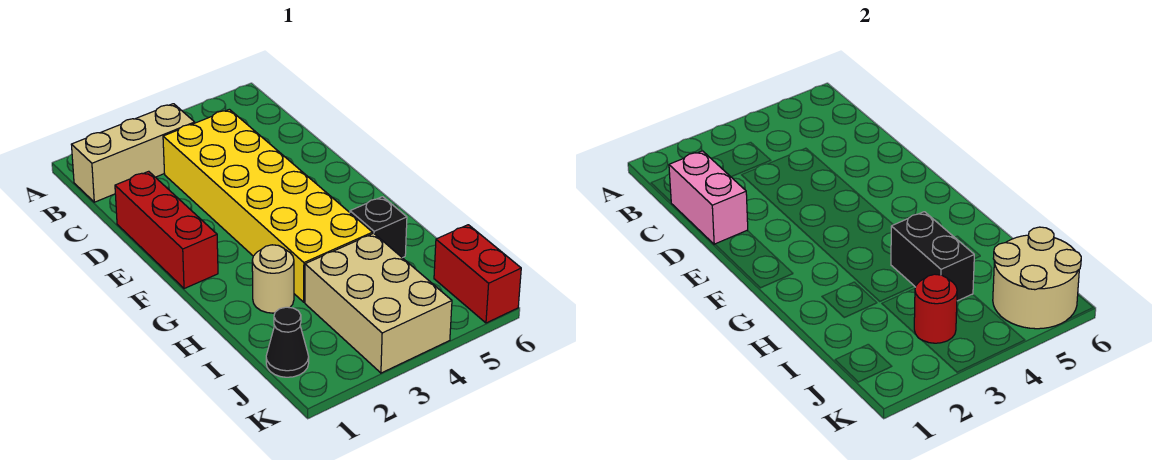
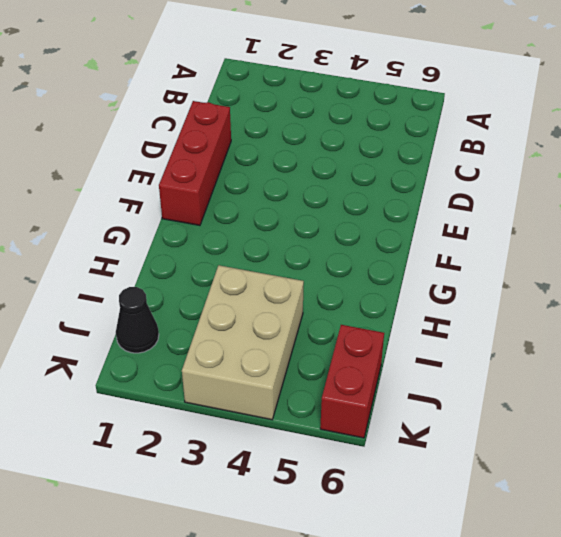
none -> tan 1x3 brick [71,104,195,202]
none -> yellow 2x6 brick [163,109,373,302]
none -> tan 1x1 round brick [252,245,294,313]

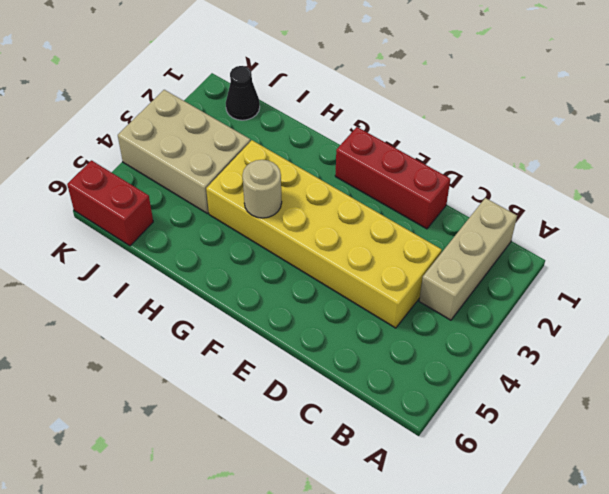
tan 1x1 round brick [243,160,282,218] -> tan 1x1 round brick moved to [252,245,294,313]
none -> black 1x1 brick [350,197,407,258]
none -> pink 1x2 brick [669,151,748,244]
none -> black 1x2 brick [891,212,974,301]

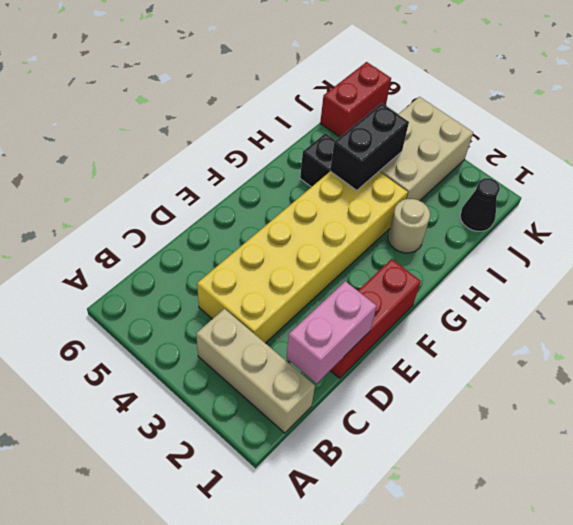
none -> red 1x1 round brick [914,274,957,343]
none -> tan 2x2 round brick [993,227,1081,329]

